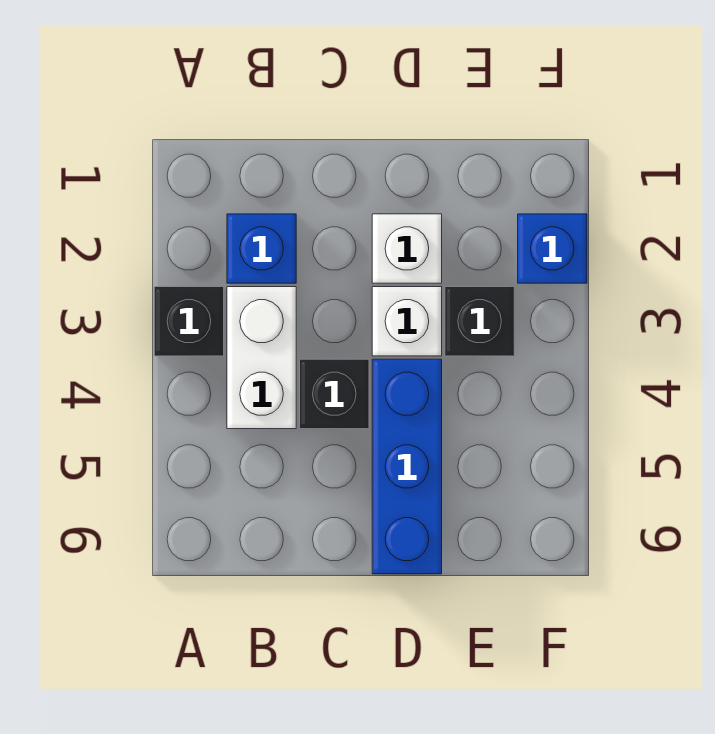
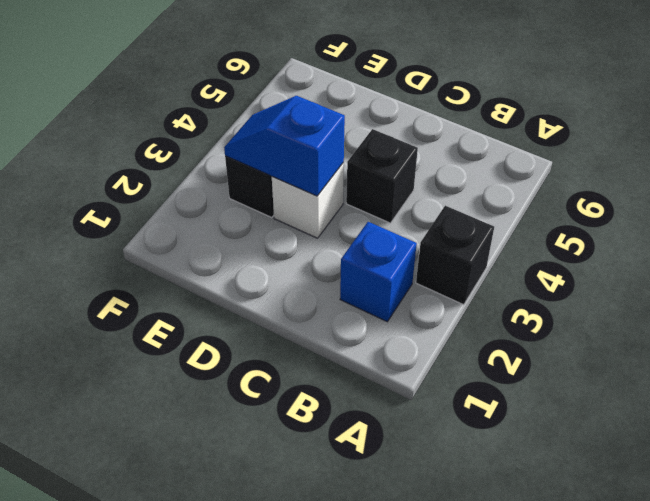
blue 1x2 slope [224,96,345,196] -> none
none -> white 1x2 brick [227,287,296,429]
none -> white 1x1 brick [372,214,442,283]

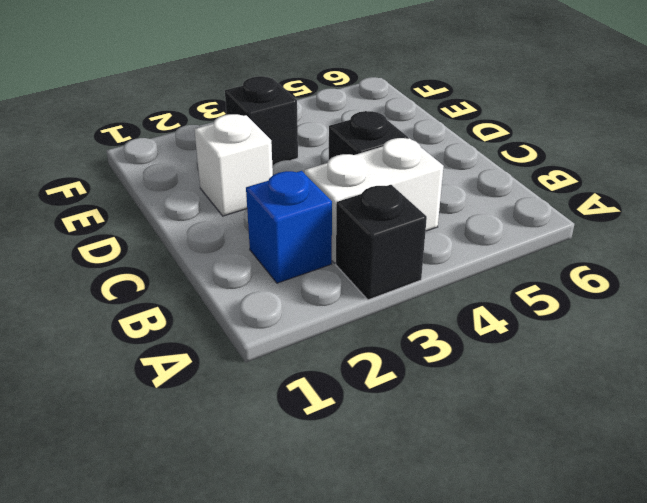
none -> white 1x1 brick [372,287,442,356]
none -> blue 1x3 brick [372,359,442,574]

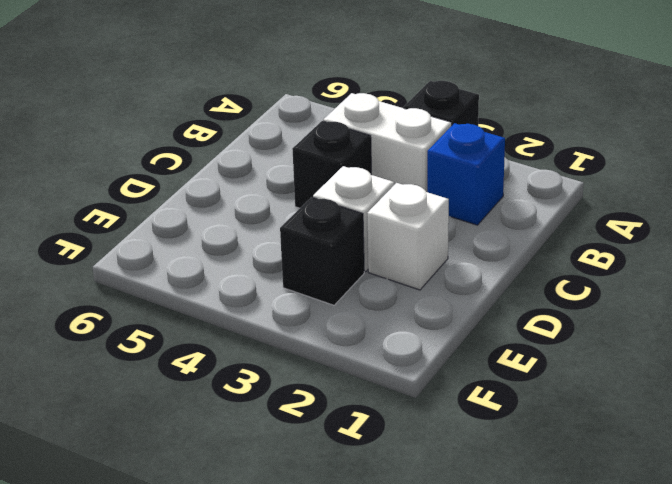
none -> blue 1x3 brick [372,359,442,574]
none -> blue 1x1 brick [518,214,587,283]

